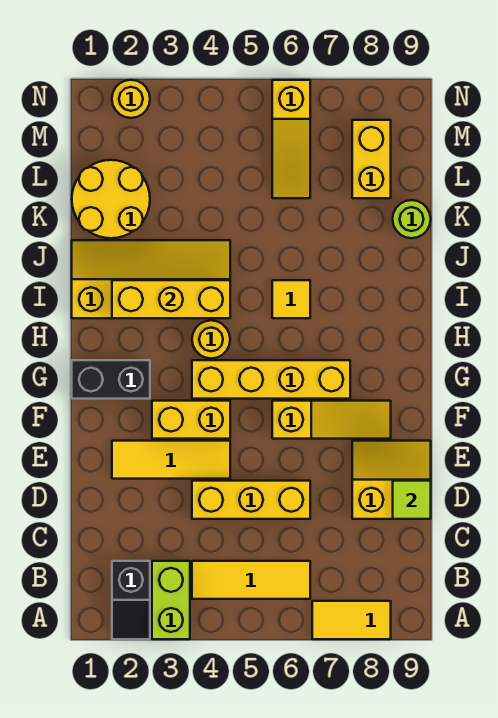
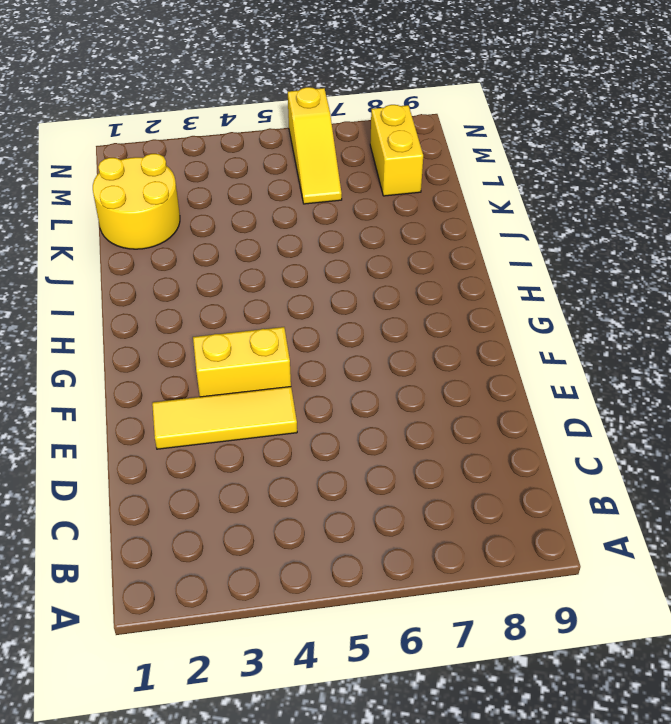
none -> black 1x2 slope [112,561,150,639]
none -> lime 1x2 brick [152,561,190,639]
none -> yellow 1x2 tile [312,601,391,639]

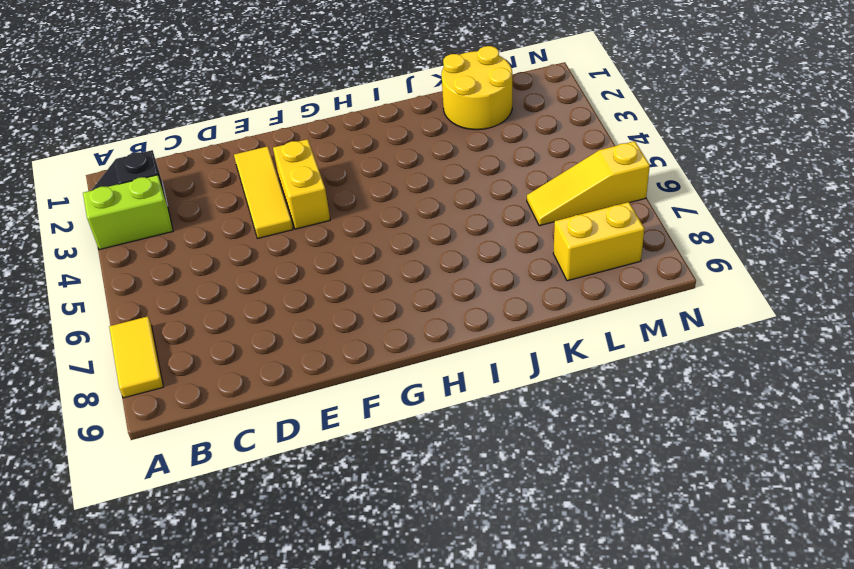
none -> yellow 1x3 tile [192,561,310,599]
none -> yellow 1x3 brick [192,481,310,519]
none -> yellow 2x2 slope [352,441,431,519]

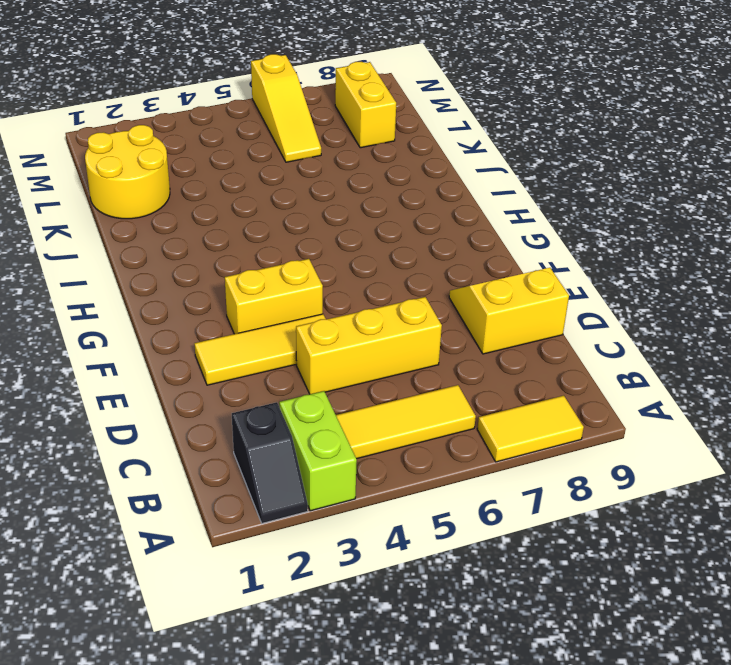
none -> yellow 1x3 slope [272,401,391,439]
none -> black 1x2 brick [72,360,150,399]
none -> yellow 1x4 brick [192,360,350,399]

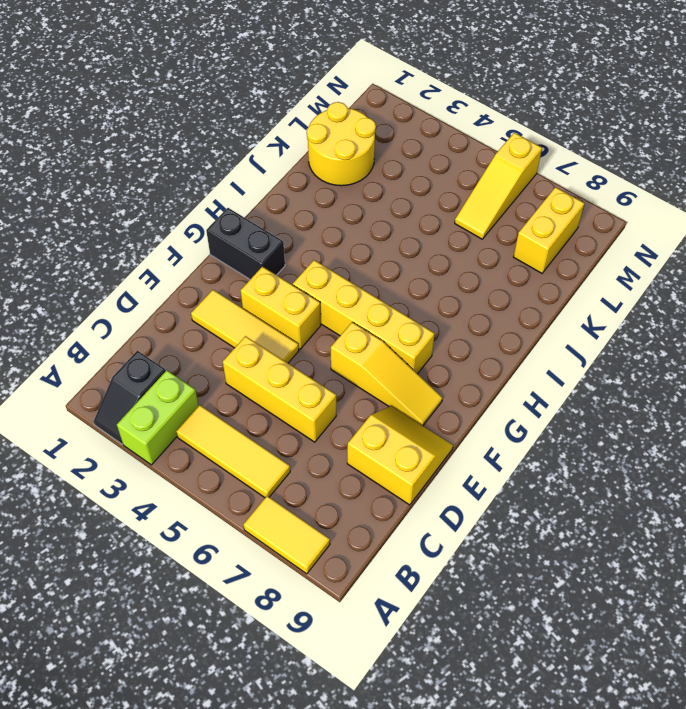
none -> yellow 1x1 round brick [192,320,230,358]
none -> yellow 2x4 slope [72,240,230,318]
none -> yellow 1x1 tile [272,280,310,318]

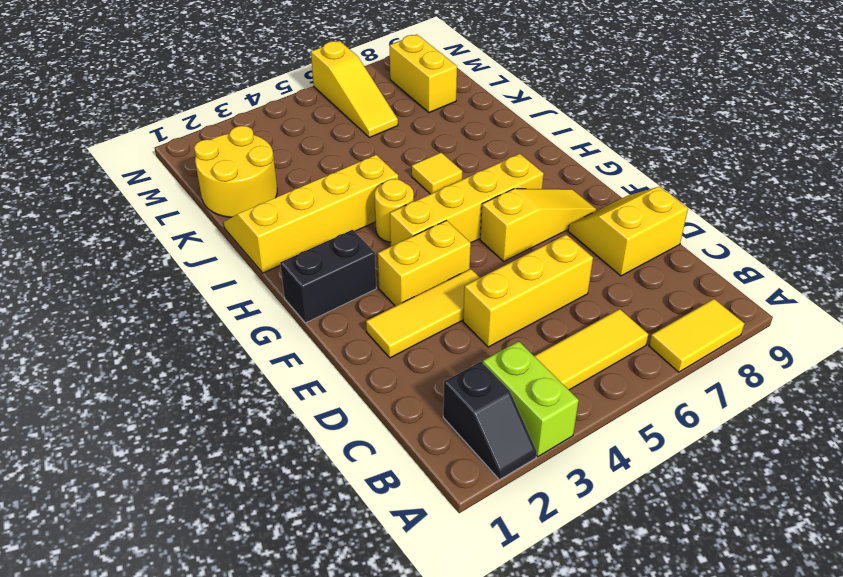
none -> lime 1x1 round brick [393,200,431,238]
none -> yellow 1x1 round brick [112,80,150,118]
none -> lime 1x1 tile [393,481,431,519]

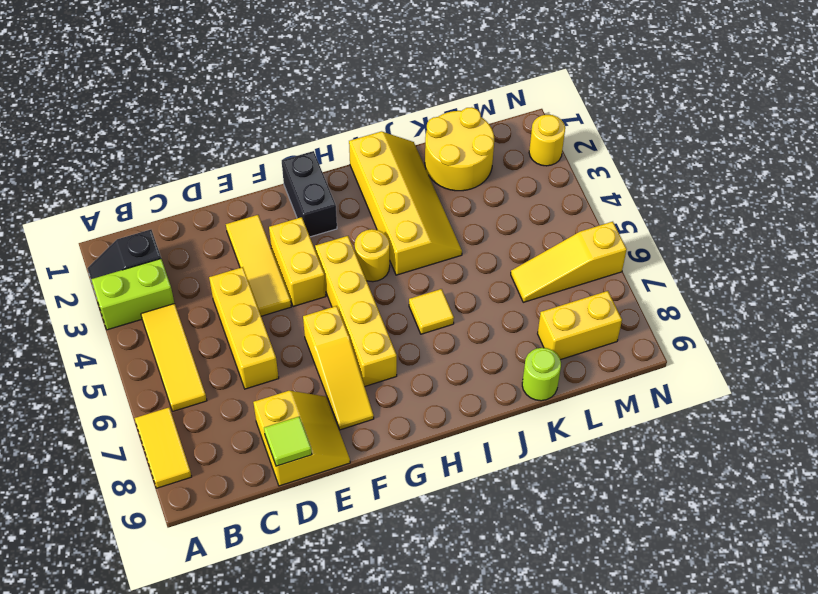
none -> yellow 1x3 brick [112,280,230,318]

